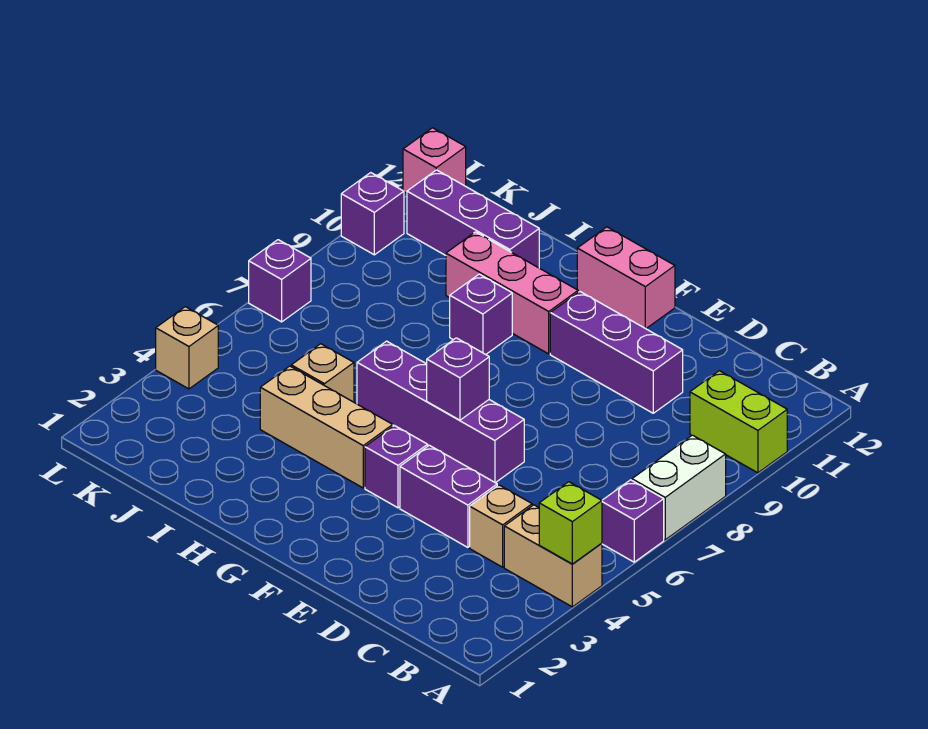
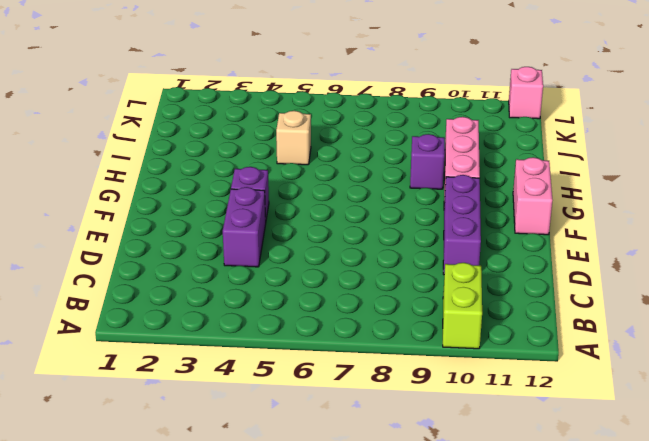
none -> tan 1x2 brick [504,505,602,607]
none -> purple 1x1 brick [602,480,664,562]
none -> white 1x2 brick [632,435,726,540]

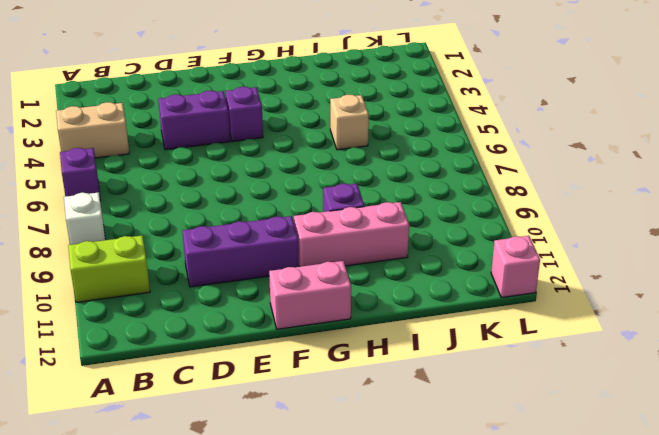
white 1x1 brick [64,192,105,245] -> white 1x2 brick [632,435,726,540]
none -> tan 1x1 brick [470,485,532,567]
none -> purple 1x4 brick [357,341,524,483]
none -> tan 1x3 brick [260,366,393,488]

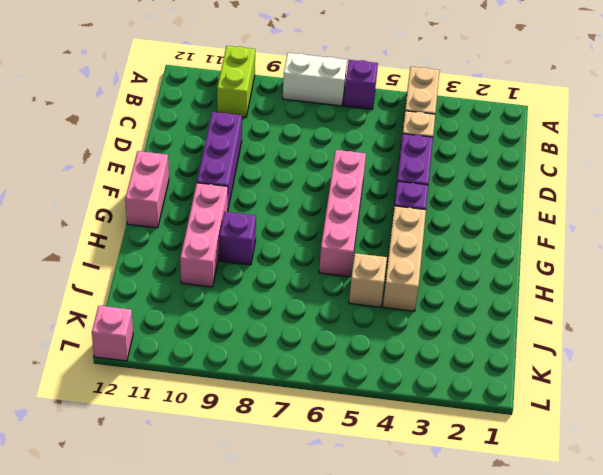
pink 1x4 brick [319,150,366,277] -> purple 1x4 brick [357,341,524,483]
none -> purple 1x3 brick [407,170,539,268]
none -> tan 1x1 brick [156,307,218,389]
none -> purple 1x1 brick [249,240,311,322]

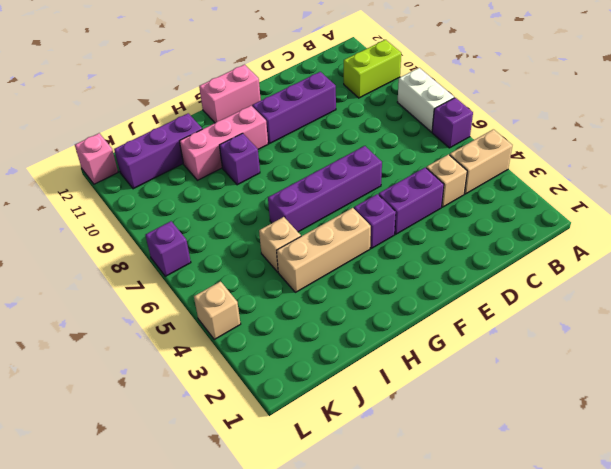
none -> purple 1x1 brick [341,173,404,255]
none -> lime 1x1 brick [539,482,602,564]
none -> purple 1x1 brick [427,338,489,420]

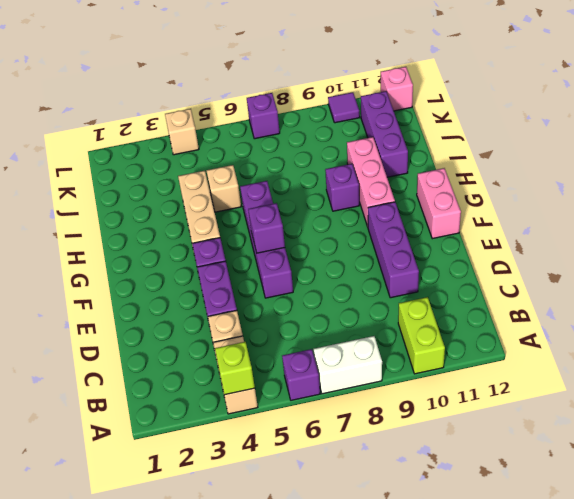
purple 1x1 tile [328,92,360,123] -> purple 1x1 brick [341,173,404,255]

